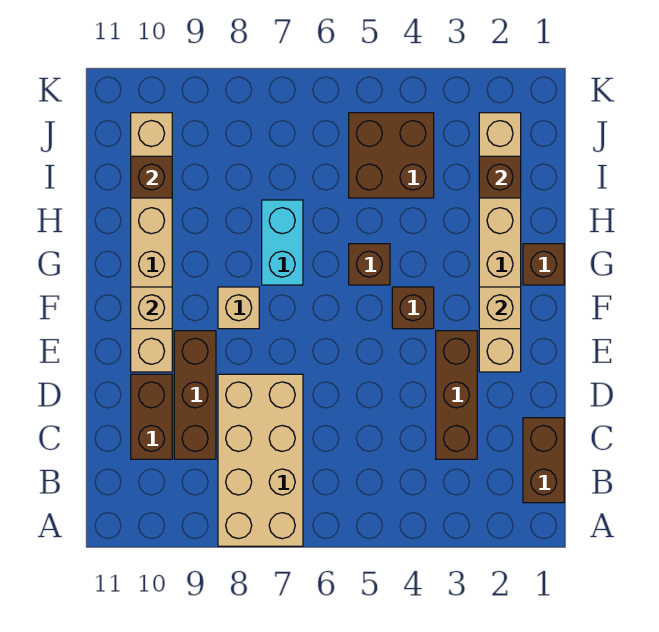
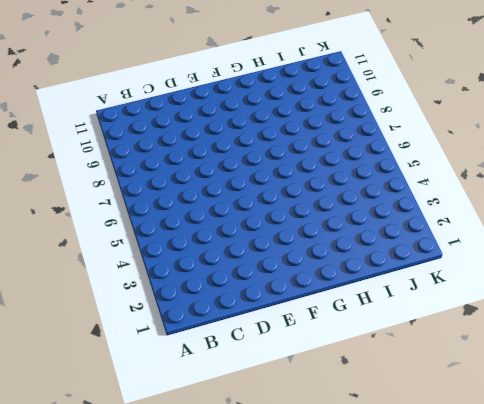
none -> tan 2x4 brick [218,374,303,546]
none -> brown 1x2 brick [523,418,564,503]
none -> brown 1x3 brick [436,331,477,459]

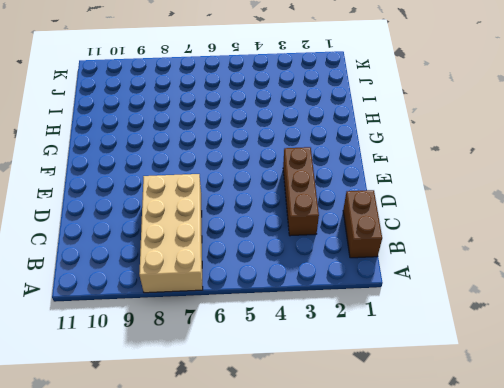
none -> brown 1x3 brick [174,331,216,459]
none -> brown 1x2 brick [131,374,172,459]
none -> tan 1x6 brick [479,113,521,372]

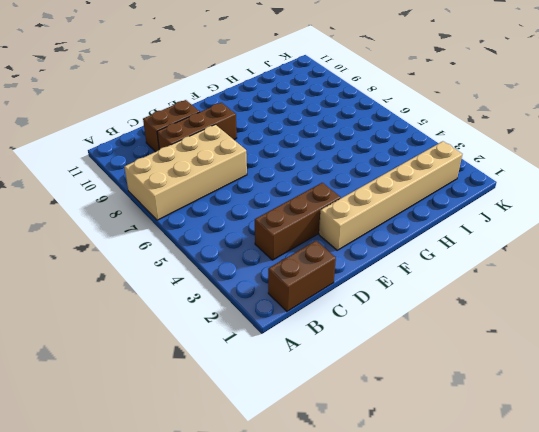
none -> tan 1x6 brick [131,113,172,372]
none -> brown 1x1 brick [392,287,434,329]
none -> tan 1x1 brick [218,287,259,329]

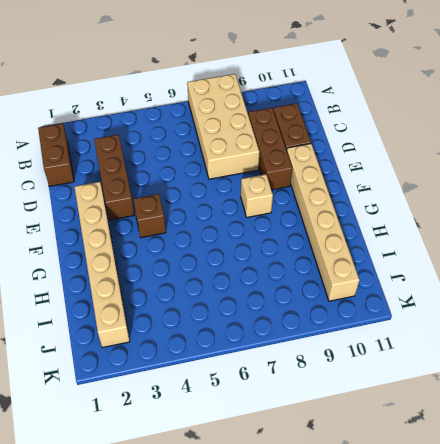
none -> brown 1x1 brick [523,244,564,285]
none -> brown 1x1 brick [349,244,390,285]
none -> cyan 1x2 brick [262,200,303,285]

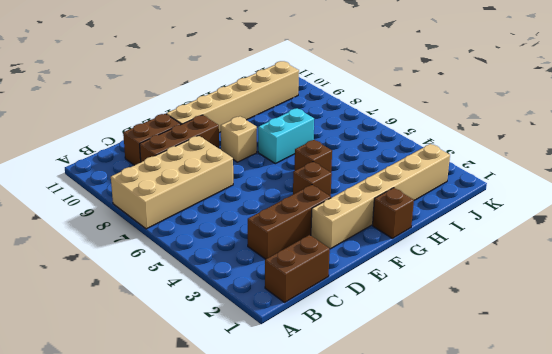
none -> brown 2x2 brick [349,113,434,198]
none -> tan 1x1 brick [479,287,521,329]
none -> tan 1x1 brick [131,287,172,329]

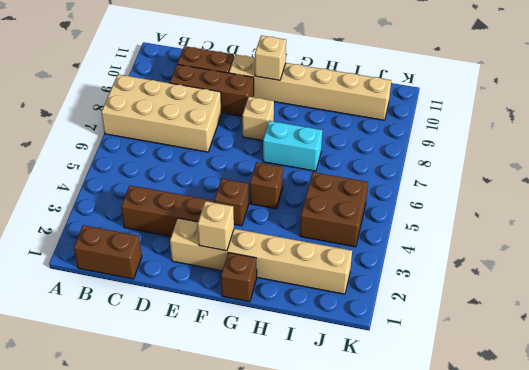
none -> brown 1x1 brick [479,156,521,198]
none -> brown 1x1 brick [131,156,172,198]

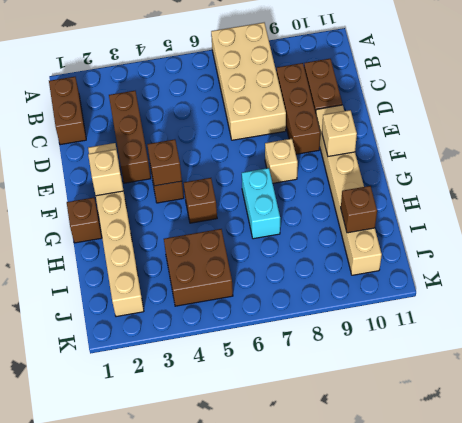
brown 1x1 brick [147,139,182,186] -> brown 1x1 brick moved to [479,156,521,198]

